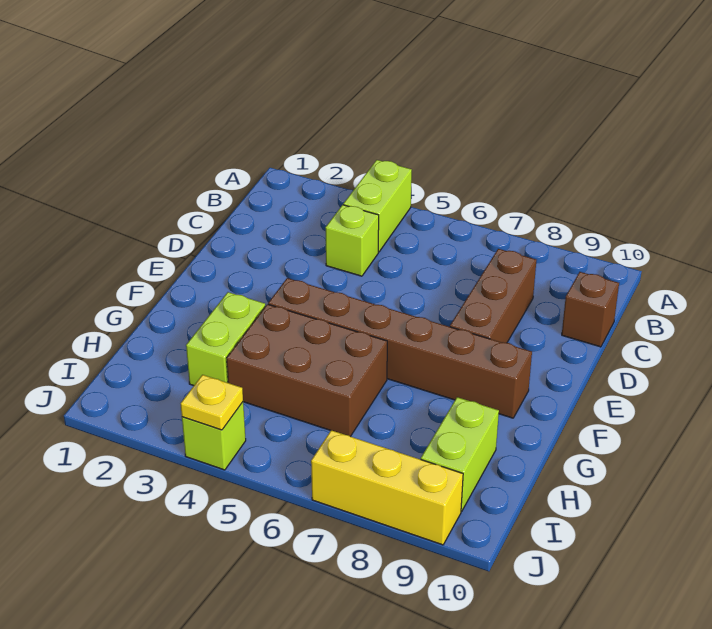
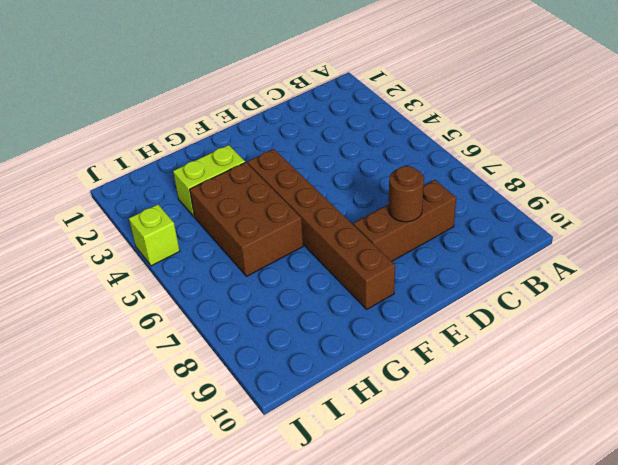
brown 1x1 round brick [389,166,424,222] -> none
none -> lime 1x2 brick [343,160,412,252]
none -> lime 1x1 brick [325,205,379,276]

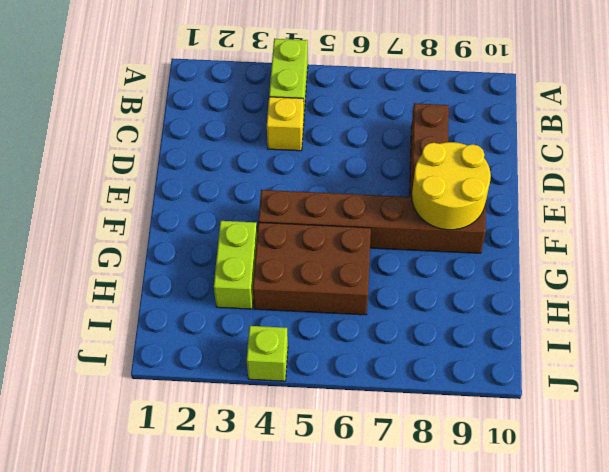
yellow 1x1 brick [267,97,304,151] -> lime 1x1 brick [325,205,379,276]
yellow 2x2 round brick [412,142,491,230] -> none
none -> brown 1x1 brick [562,272,619,347]
none -> lime 1x2 brick [421,397,499,511]

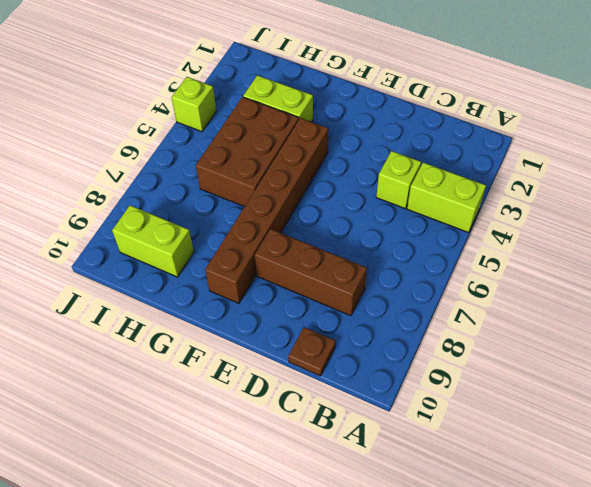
brown 1x1 plate [288,327,336,376] -> brown 1x1 brick [562,272,619,347]
none -> yellow 1x3 brick [311,430,463,545]
none -> yellow 1x1 plate [181,375,243,430]

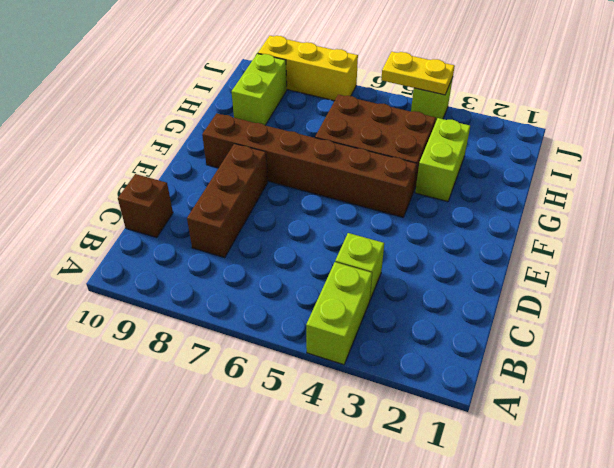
yellow 1x2 plate [381,52,455,95] -> yellow 1x1 plate [181,375,243,430]

